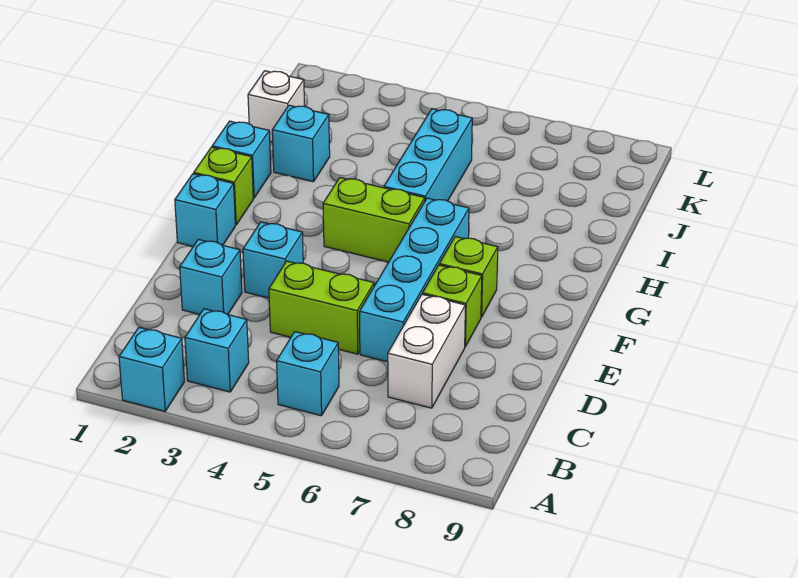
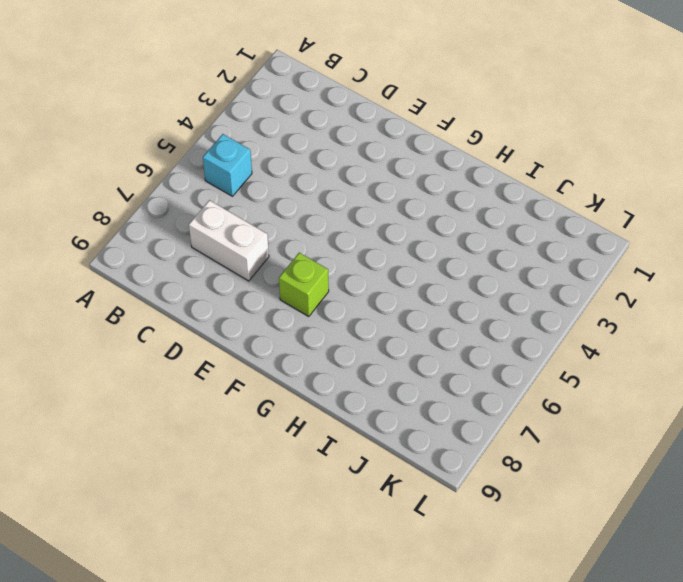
none -> cyan 1x1 brick [119,327,184,411]
none -> cyan 1x1 brick [185,309,249,392]
none -> cyan 1x1 brick [180,239,242,314]

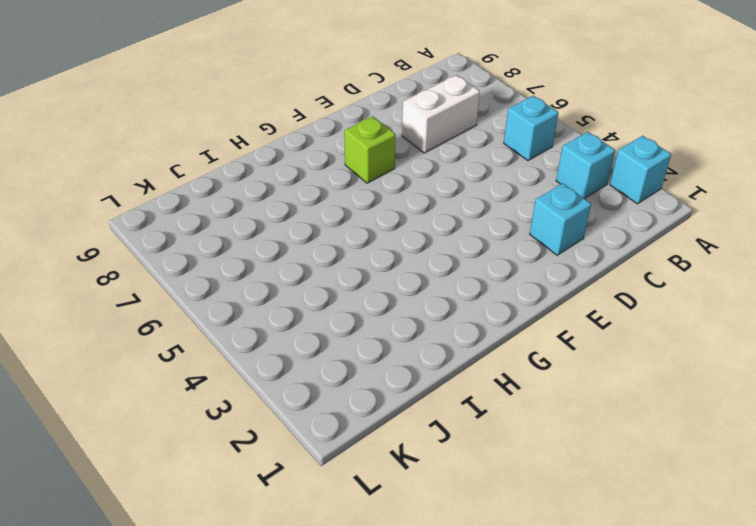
none -> lime 1x2 brick [269,261,374,354]
none -> cyan 1x4 brick [359,198,469,362]
none -> cyan 1x1 brick [243,222,303,298]

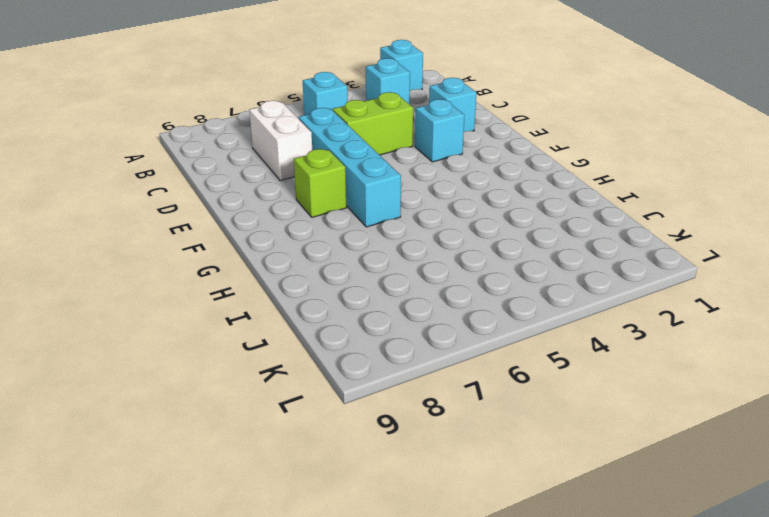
none -> lime 1x1 brick [423,265,482,347]
none -> cyan 1x1 brick [175,174,235,246]
none -> lime 1x1 brick [194,147,253,225]

